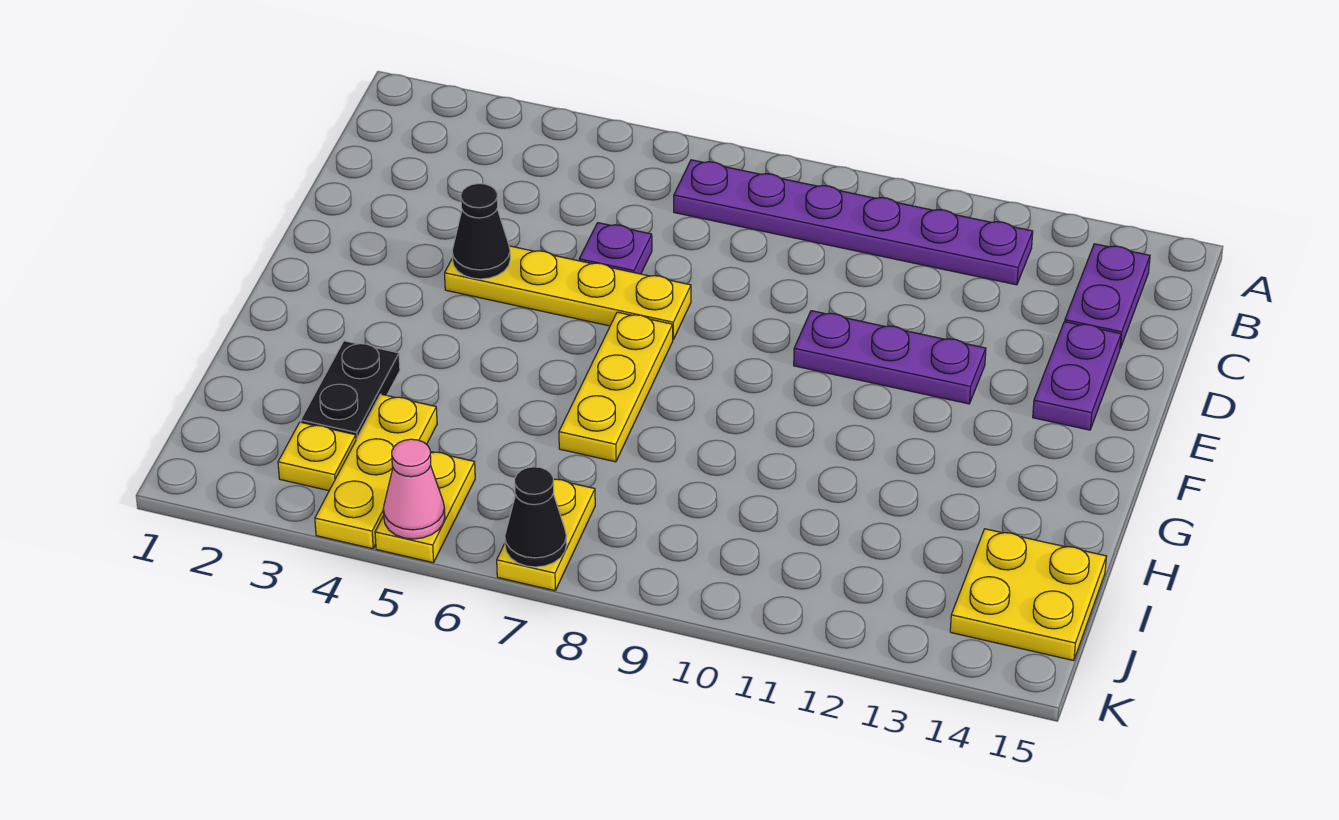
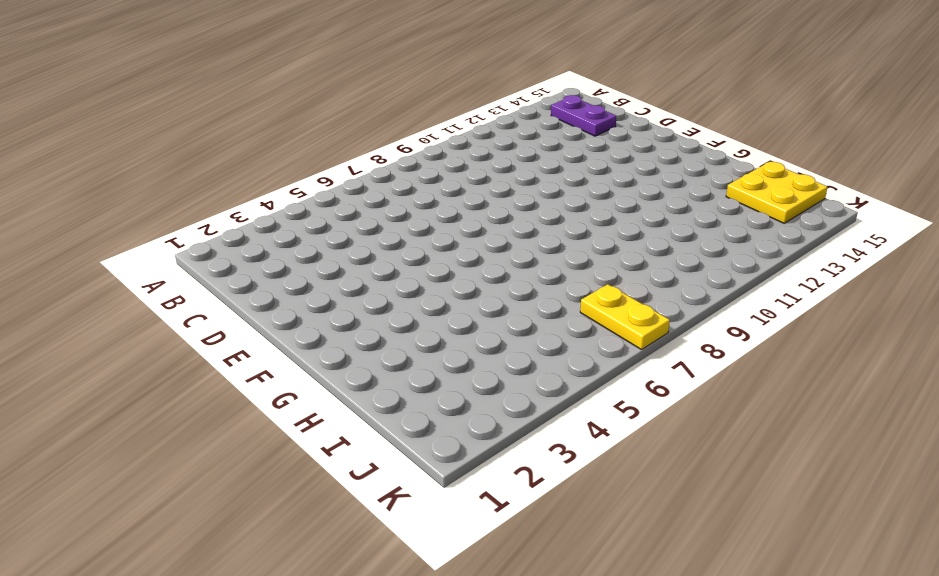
none -> purple 1x6 plate [674,160,1033,285]
none -> purple 1x1 plate [579,223,652,274]
none -> purple 1x2 plate [1033,322,1121,430]

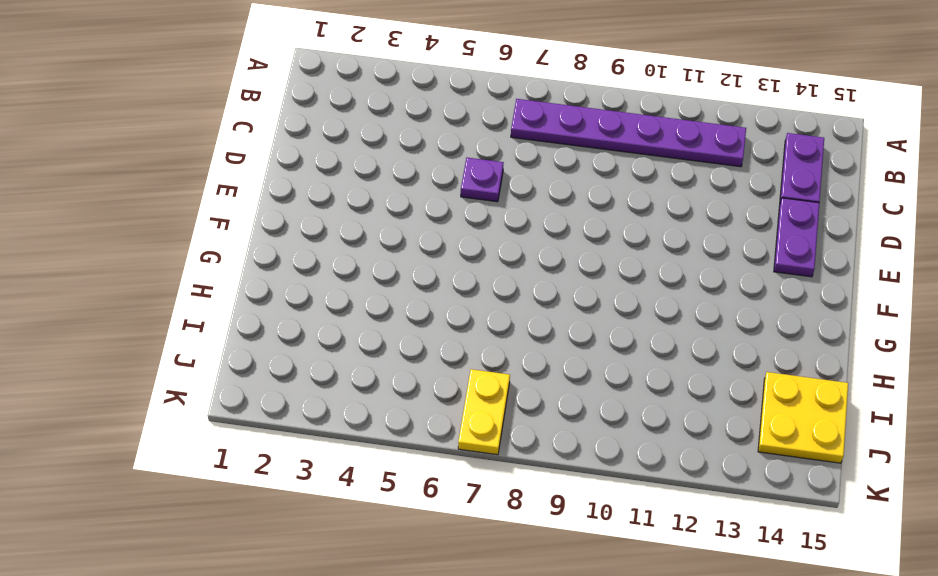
none -> yellow 1x4 plate [445,246,691,339]
none -> purple 1x3 plate [794,311,986,404]
none -> yellow 1x3 plate [559,312,673,462]

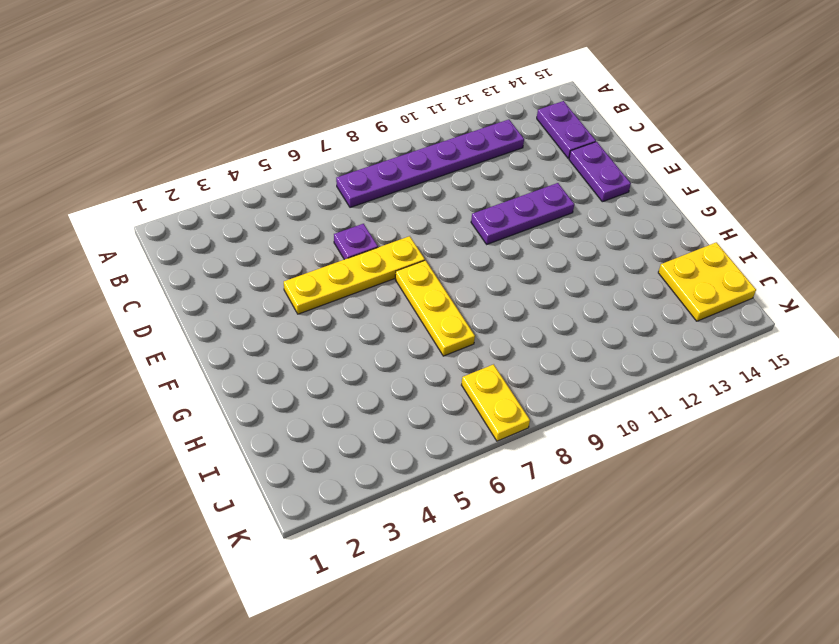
none -> black 1x2 plate [301,341,400,439]
none -> yellow 1x3 plate [315,394,437,549]
none -> yellow 1x1 plate [278,422,356,491]

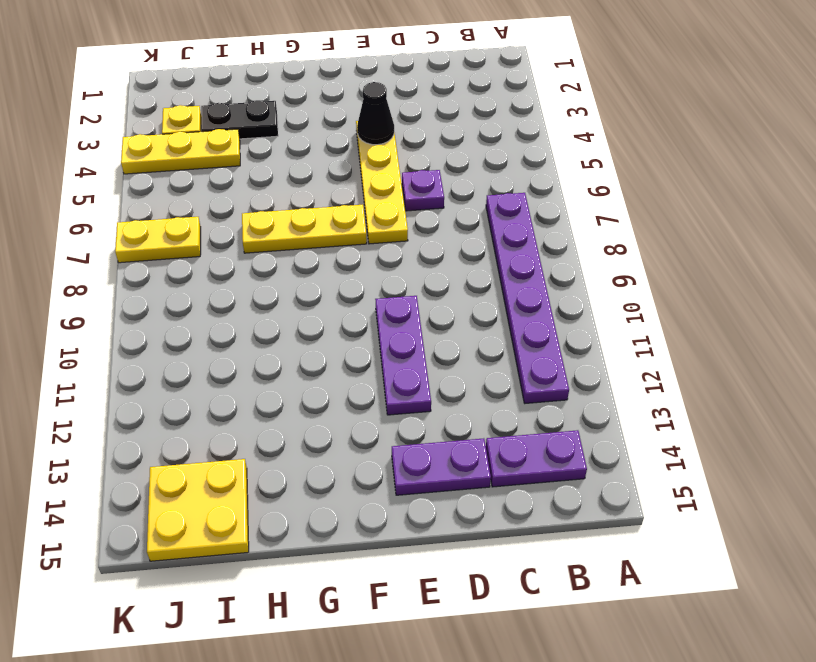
none -> yellow 1x2 plate [375,452,475,563]
none -> pink 1x1 cone [383,439,445,539]
none -> black 1x1 cone [505,467,567,567]

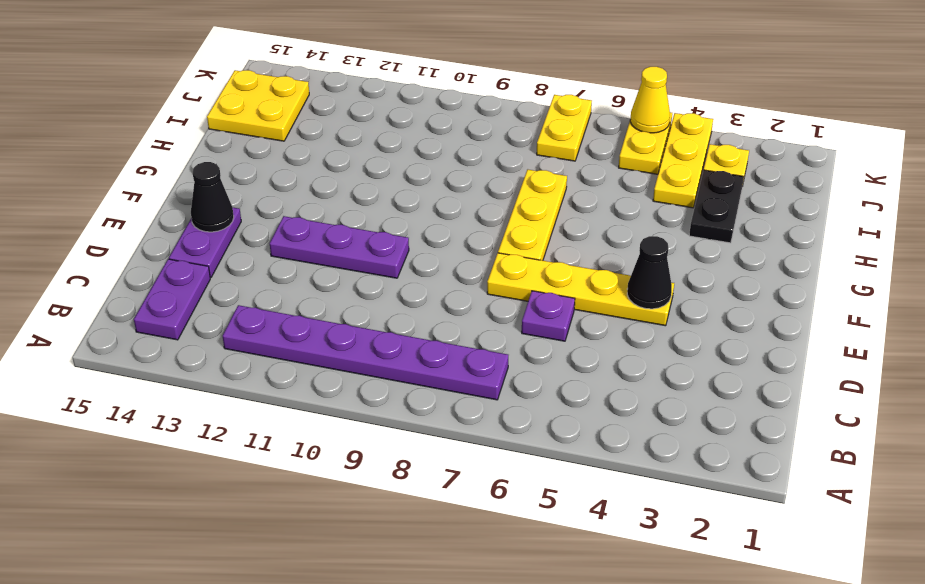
black 1x1 cone [191,162,234,232] -> black 1x1 cone moved to [505,467,567,567]
yellow 1x1 cone [630,67,670,133] -> pink 1x1 cone [383,439,445,539]

